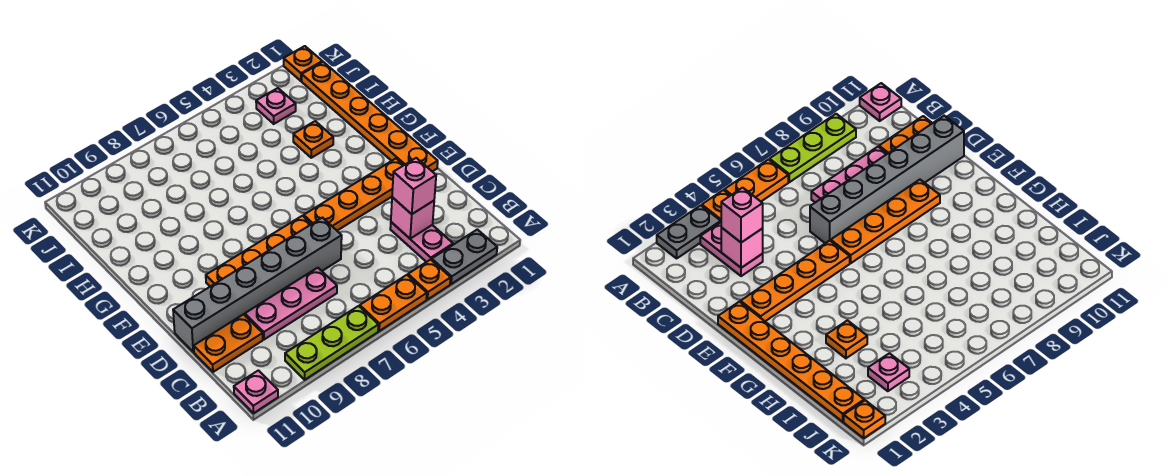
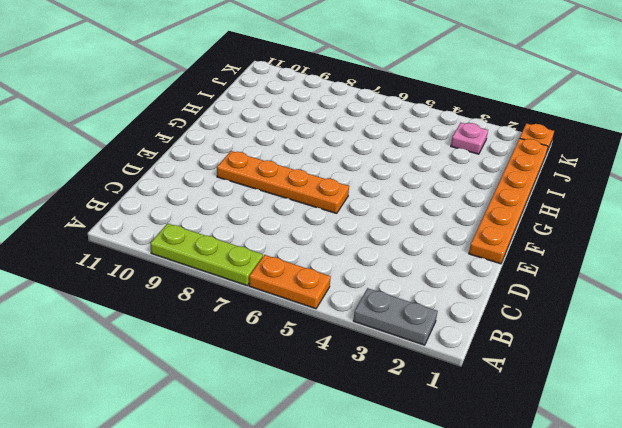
none -> orange 1x1 plate [408,260,451,300]
none -> pink 1x1 plate [234,370,278,413]
none -> pink 1x2 plate [390,222,453,262]

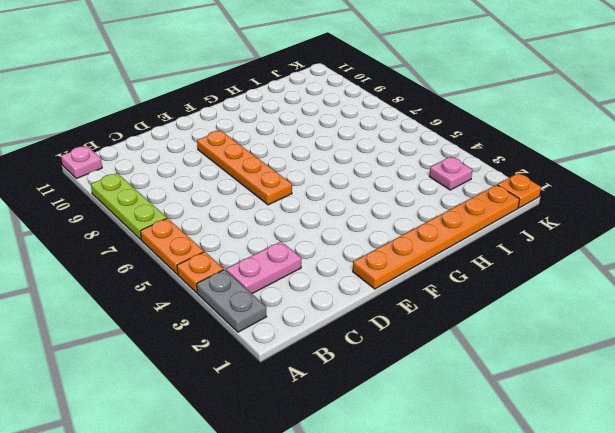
none -> pink 1x3 plate [245,268,337,340]
none -> orange 1x2 plate [194,314,263,372]
none -> grey 1x6 brick [173,218,342,352]

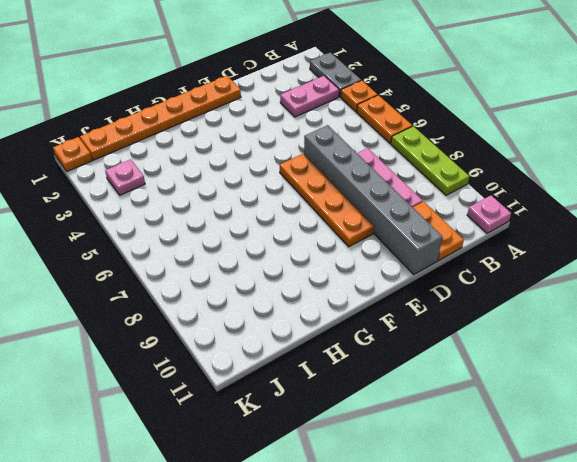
none -> orange 1x4 plate [304,159,404,231]
none -> orange 1x1 plate [293,121,333,158]
none -> pink 1x1 brick [391,197,434,239]

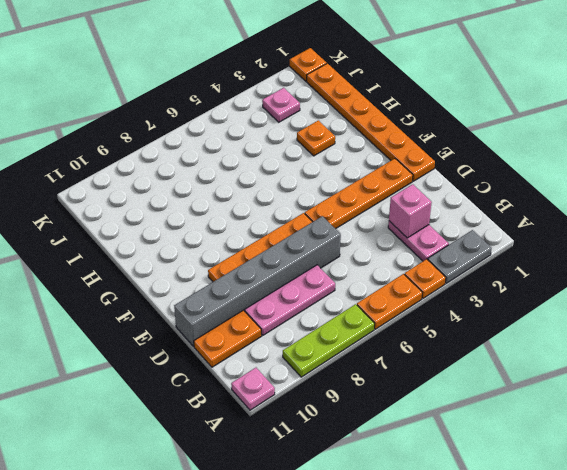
none -> pink 1x1 brick [392,158,436,214]

